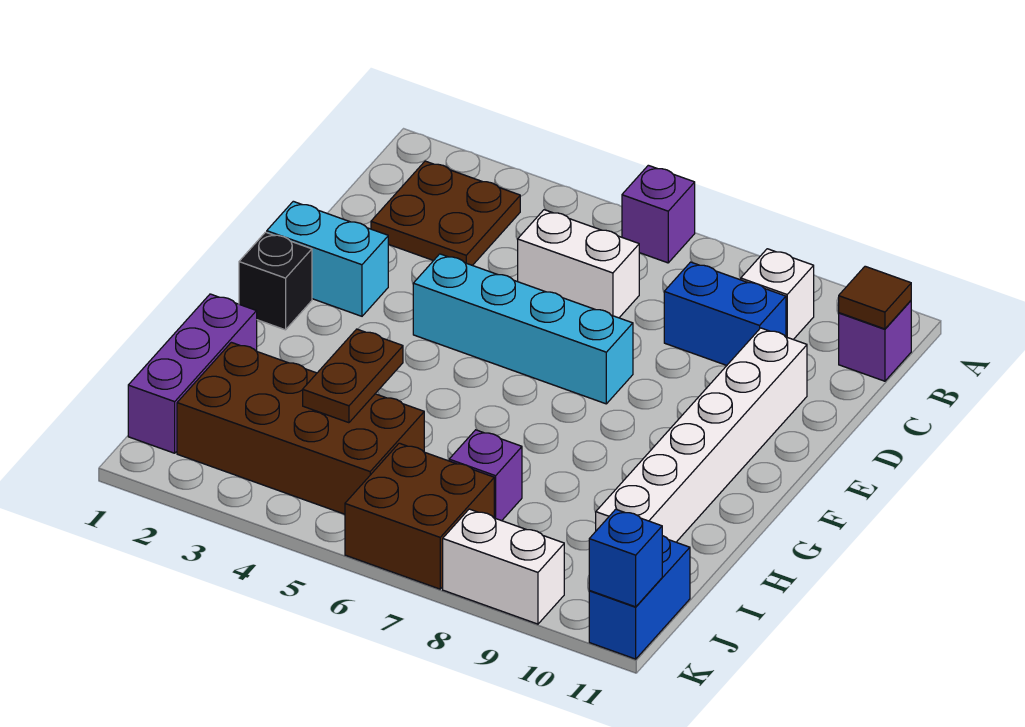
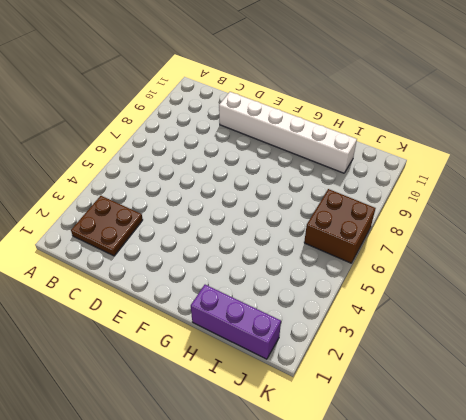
none -> purple 1x1 brick [622,165,695,263]
none -> white 1x1 brick [741,249,814,339]
none -> purple 1x1 brick [839,301,911,381]

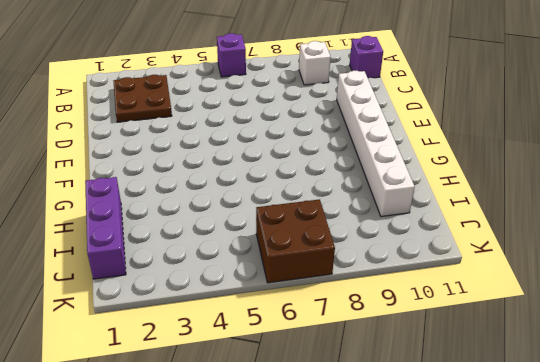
none -> white 1x2 brick [518,210,639,318]
none -> blue 1x2 brick [664,262,786,365]
none -> cyan 1x2 brick [267,201,388,316]

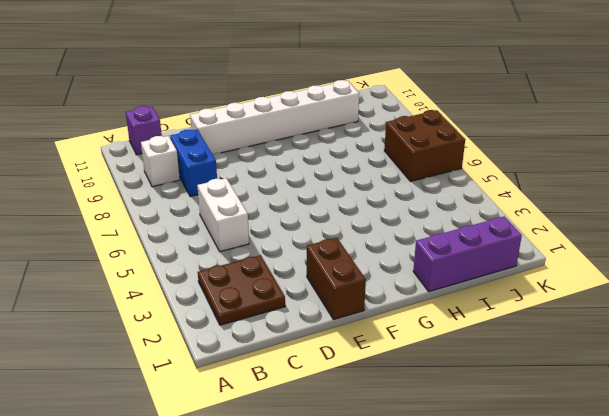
brown 1x2 brick [307,238,366,320] -> cyan 1x2 brick [267,201,388,316]
none -> purple 1x1 brick [622,165,695,263]
none -> cyan 1x4 brick [413,254,633,404]
none -> black 1x1 brick [239,232,312,330]

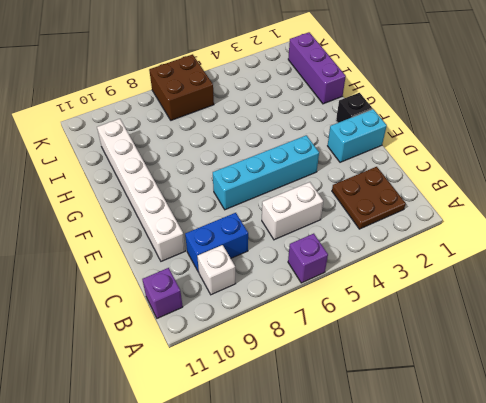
none -> brown 2x4 brick [177,342,424,514]
none -> purple 1x1 brick [449,430,522,521]
none -> blue 1x2 brick [589,536,690,659]

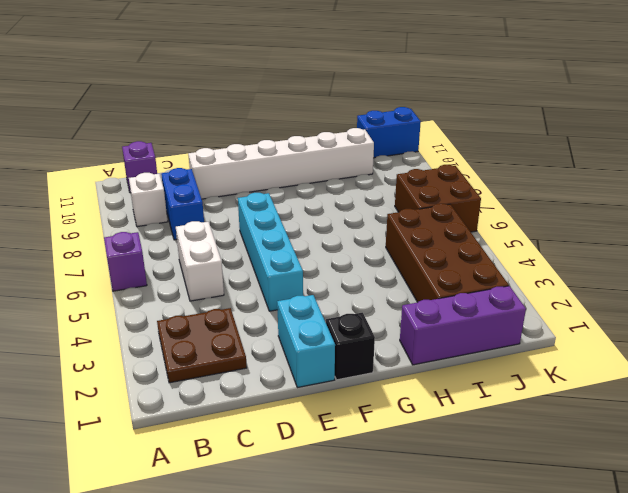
none -> purple 1x1 brick [449,430,522,521]
none -> white 1x2 brick [443,509,564,624]
none -> brown 1x1 tile [839,266,911,329]

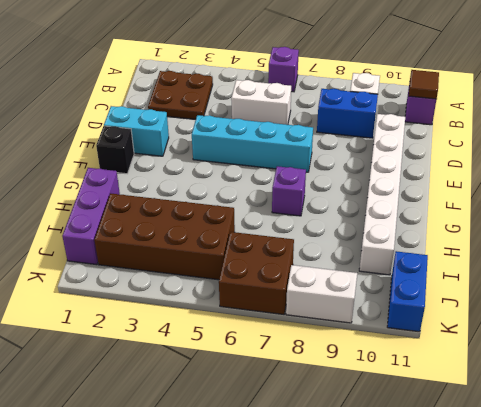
purple 1x1 brick [272,166,306,216] -> purple 1x1 brick moved to [449,430,522,521]
none -> brown 1x2 plate [303,329,403,423]
none -> blue 1x1 brick [589,509,662,607]

